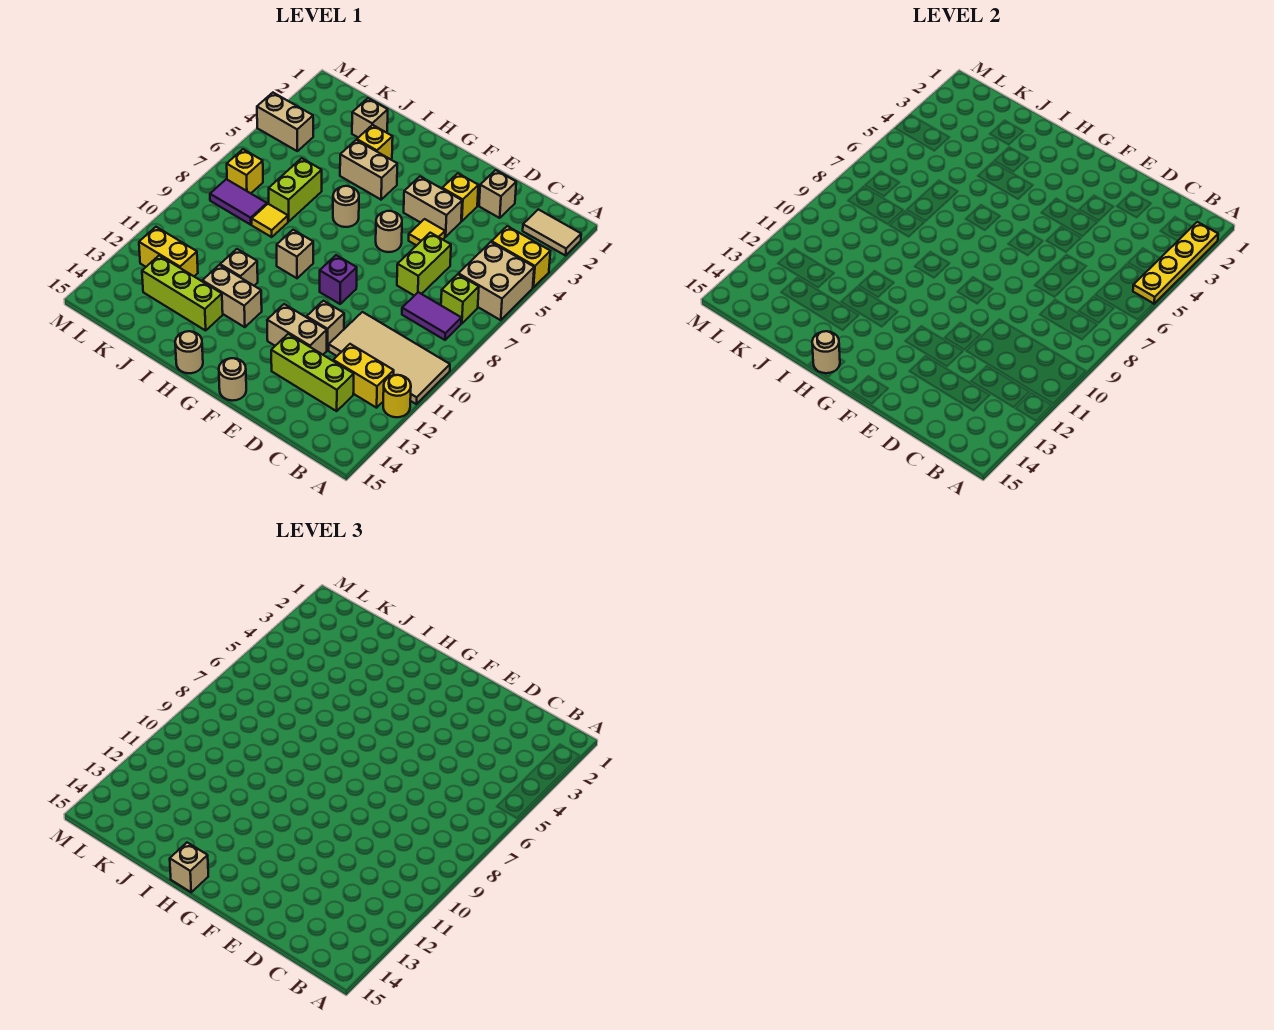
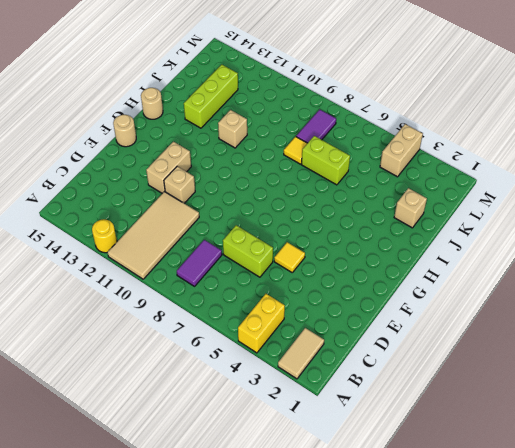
none -> tan 2x2 brick [458,242,534,320]
none -> lime 1x1 brick [441,274,479,324]
none -> yellow 1x2 brick [333,344,394,408]
none -> lime 1x3 brick [271,334,354,411]

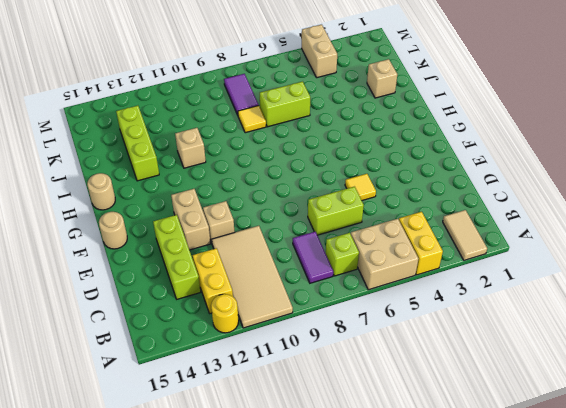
none -> tan 1x1 brick [479,170,516,218]
none -> yellow 1x1 brick [442,173,478,221]
none -> tan 1x2 brick [404,177,462,237]
none -> tan 1x1 round brick [376,211,402,252]

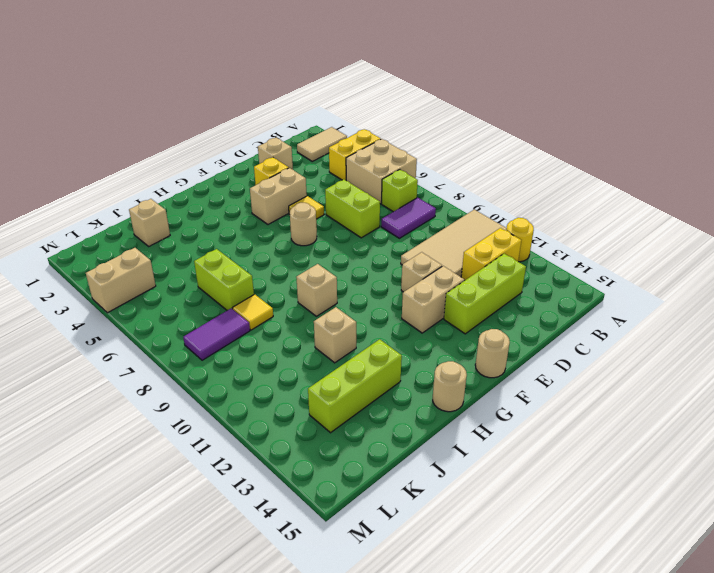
none -> purple 1x1 brick [320,255,357,304]
none -> tan 1x2 brick [340,140,397,200]
none -> tan 1x1 round brick [333,186,359,227]
none -> tan 1x2 brick [202,265,262,327]

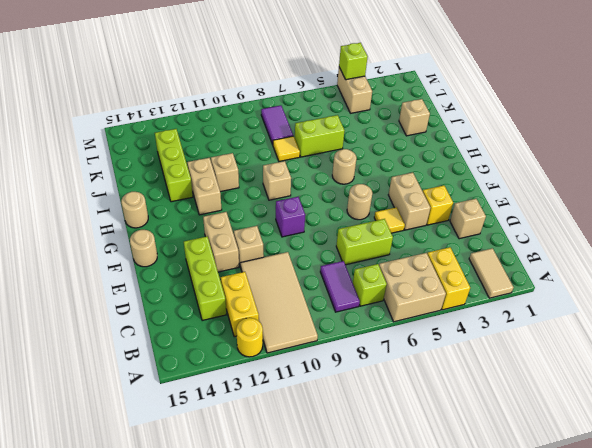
lime 1x1 brick [339,43,368,80] -> none
none -> tan 1x2 brick [340,140,397,200]
none -> yellow 1x1 brick [357,125,393,159]
none -> yellow 1x2 brick [139,227,198,276]
none -> yellow 1x1 brick [227,149,263,193]

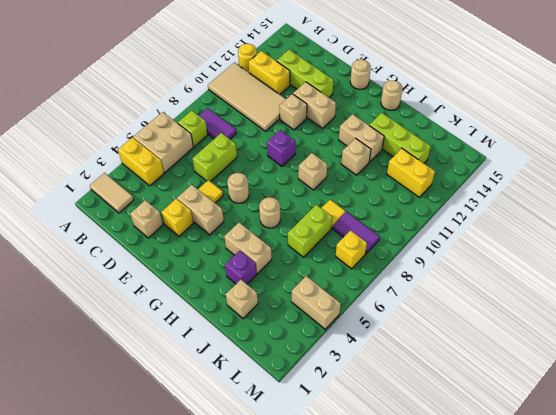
purple 1x1 brick [225,251,257,284] -> yellow 1x1 brick [357,125,393,159]
none -> yellow 1x4 plate [1133,222,1218,304]
none -> tan 1x1 round brick [812,331,840,373]
none -> tan 1x1 brick [170,843,208,892]

